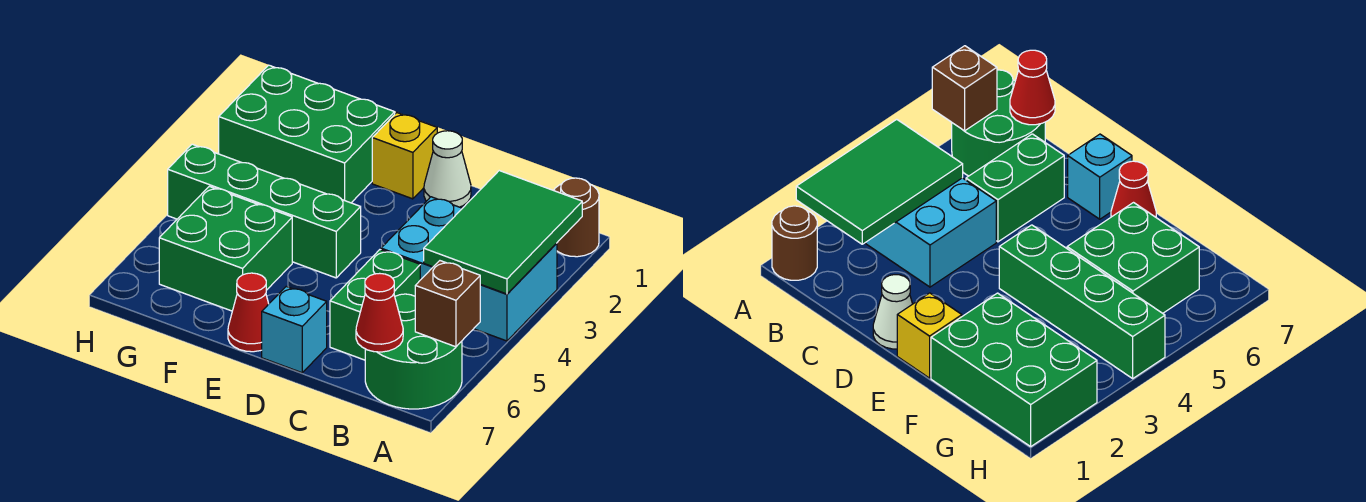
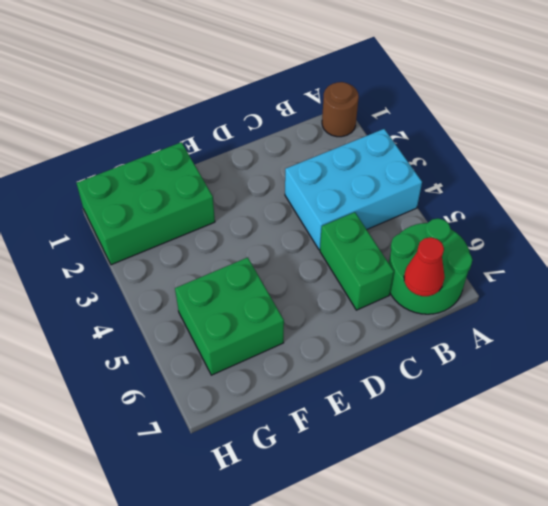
none -> white 1x1 cone [424,131,471,207]
none -> cyan 1x1 brick [262,286,327,373]
none -> yellow 1x1 brick [372,113,437,199]

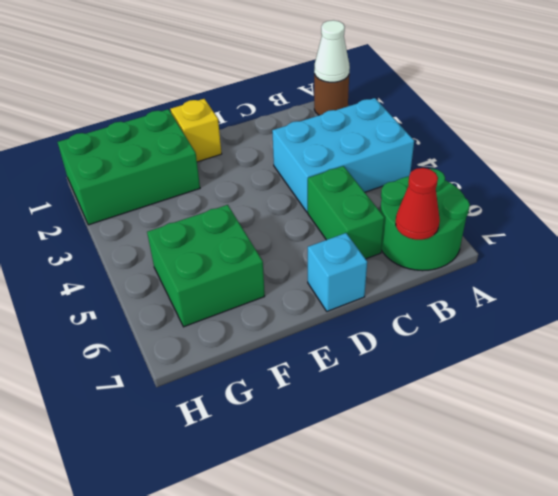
white 1x1 cone [314,20,350,82] -> white 1x1 cone moved to [424,131,471,207]
none -> green 1x4 brick [168,144,361,278]
none -> red 1x1 cone [228,273,269,352]
none -> green 2x3 tile [424,171,582,294]

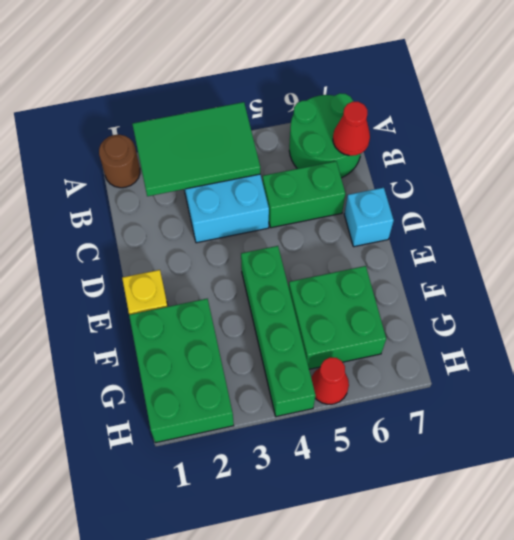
red 1x1 cone [311,357,349,404] -> red 1x1 cone moved to [228,273,269,352]
none -> white 1x1 cone [424,131,471,207]
none -> brown 1x1 brick [415,261,480,347]

